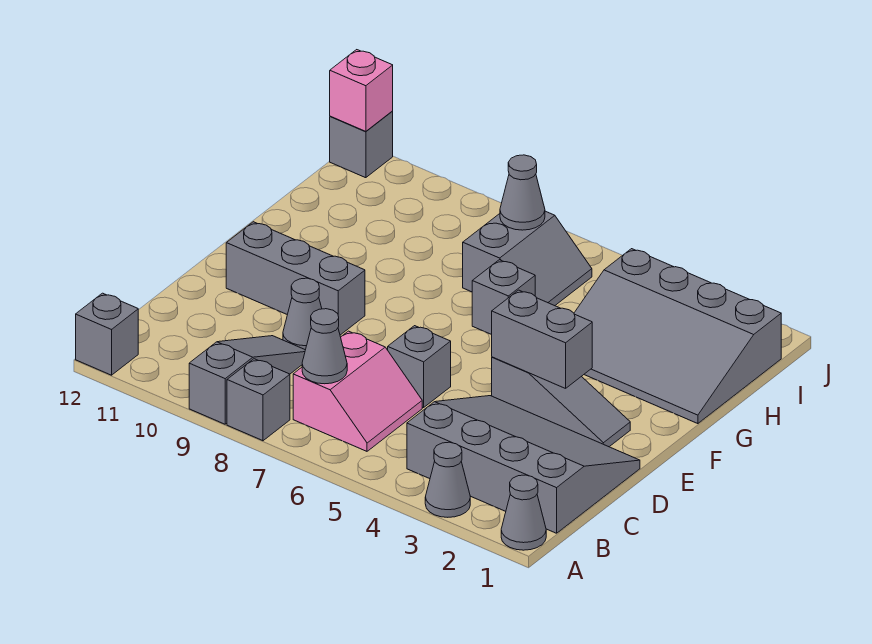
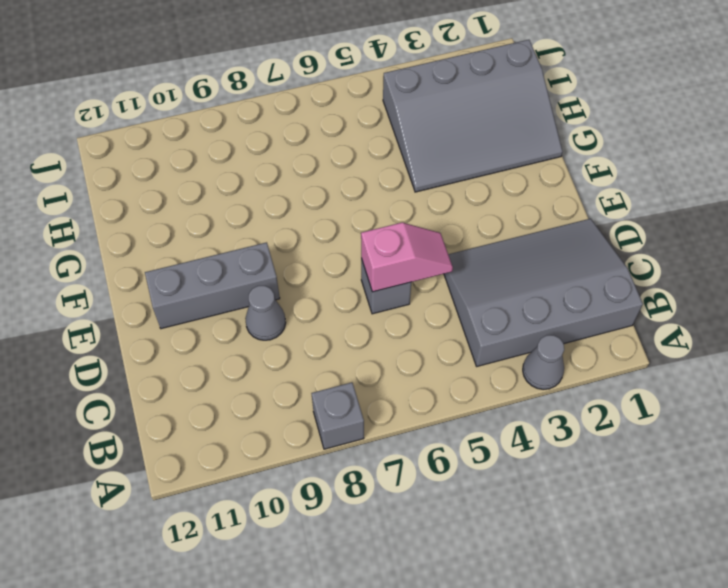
pink 1x2 slope [361,223,453,292] -> none
none -> grey 1x1 cone [501,475,546,550]
none -> grey 1x3 slope [189,336,305,424]
none -> grey 1x1 brick [76,293,138,375]

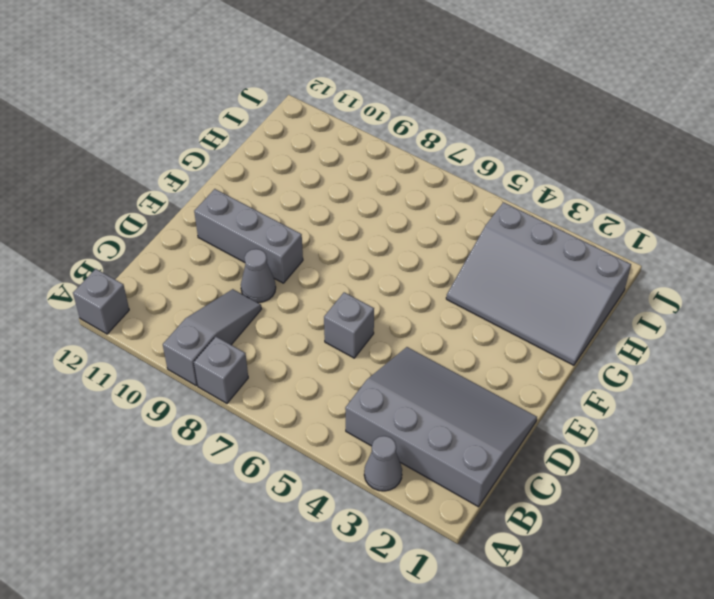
none -> grey 1x1 cone [501,475,546,550]
none -> pink 2x2 slope [293,331,422,451]
none -> grey 1x3 slope [492,357,630,447]

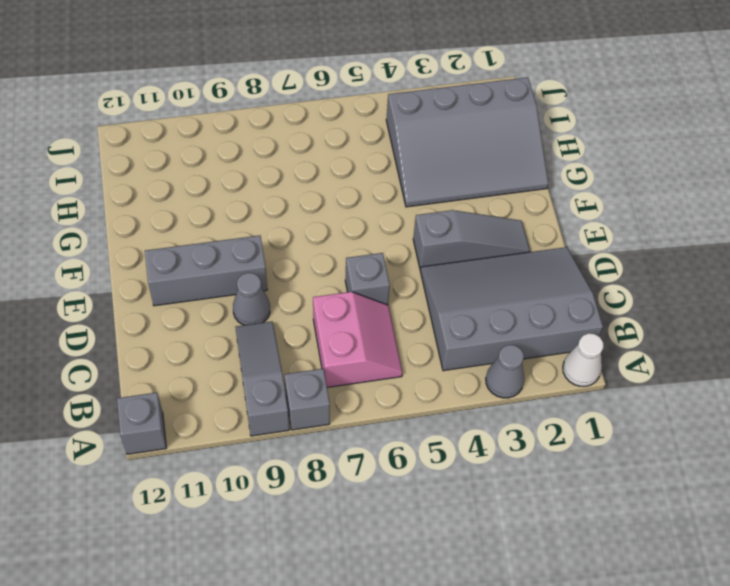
white 1x1 cone [563,333,603,386] -> grey 1x1 cone [501,475,546,550]
none -> grey 1x1 brick [472,260,535,335]
none -> grey 2x2 slope [463,211,592,306]
none -> grey 1x1 brick [330,111,393,178]

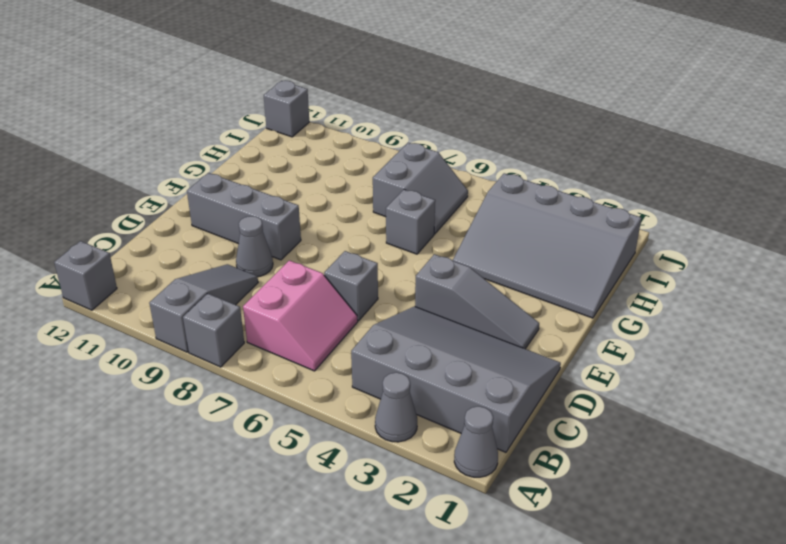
none -> grey 1x1 cone [302,309,347,384]
none -> grey 1x2 brick [492,290,592,388]
none -> grey 1x1 cone [500,155,545,230]

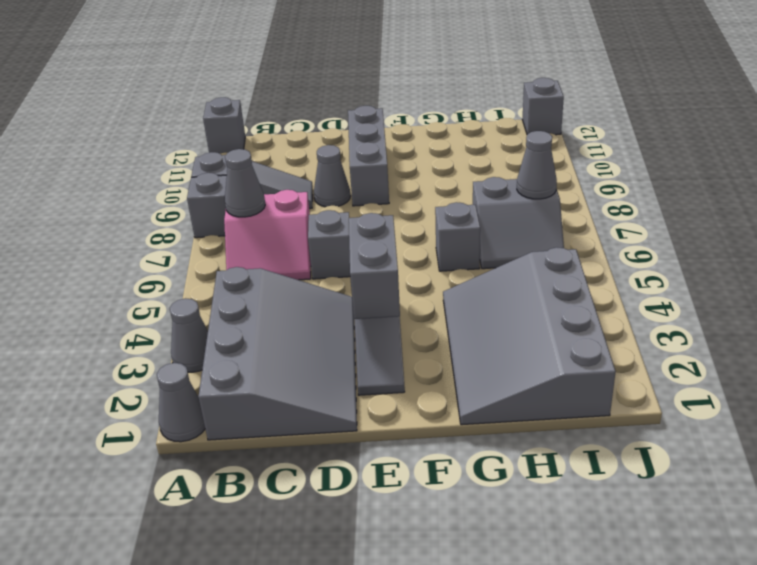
none -> pink 1x1 brick [330,50,393,131]

